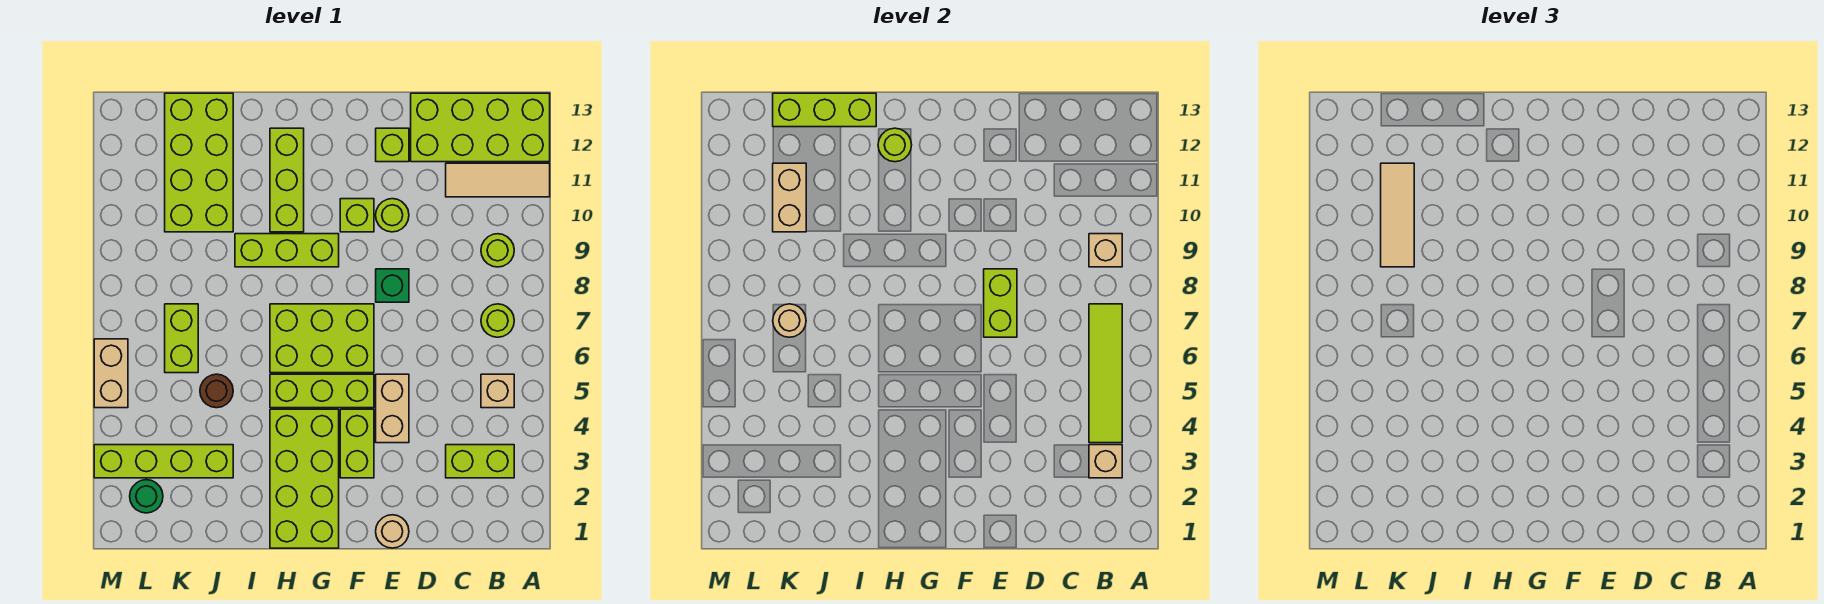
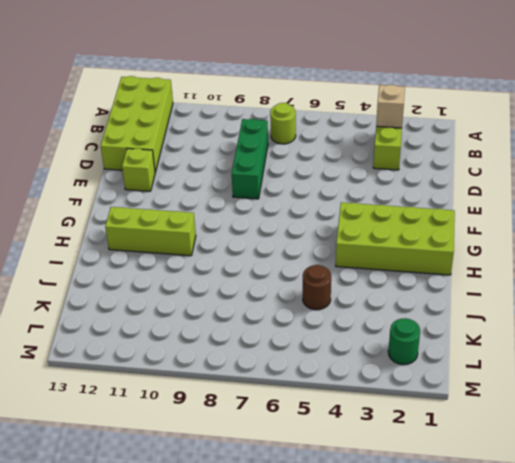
green 1x3 brick [232,119,268,199] -> green 1x1 brick [376,269,409,302]
none -> tan 1x3 tile [446,163,550,197]
none -> tan 1x1 brick [481,374,514,408]
none -> lime 1x1 round brick [481,234,514,267]
none -> tan 1x1 round brick [376,515,409,548]

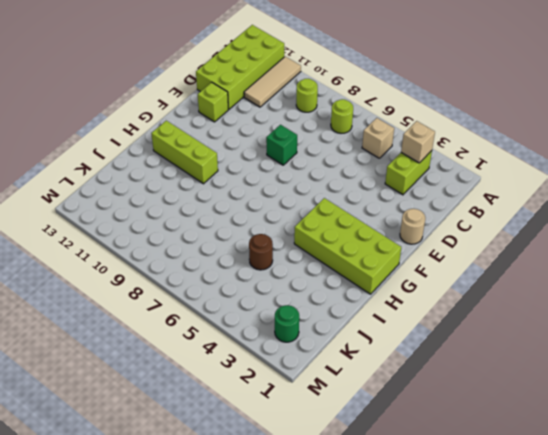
none -> tan 1x2 brick [376,374,409,443]
none -> lime 1x1 round brick [376,199,409,232]
none -> lime 1x2 brick [340,409,374,478]
none -> lime 1x3 brick [270,374,374,408]

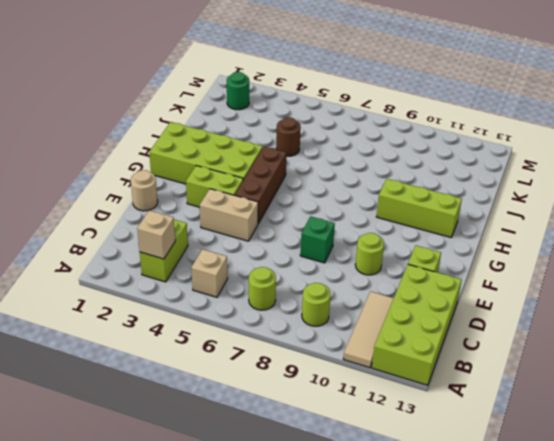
brown 1x3 brick [235,147,286,224] -> lime 1x3 brick [270,374,374,408]
none -> lime 2x3 brick [270,304,374,373]
none -> lime 1x1 brick [340,199,374,232]
none -> lime 1x3 brick [235,234,339,267]
none -> lime 1x4 brick [94,445,233,478]

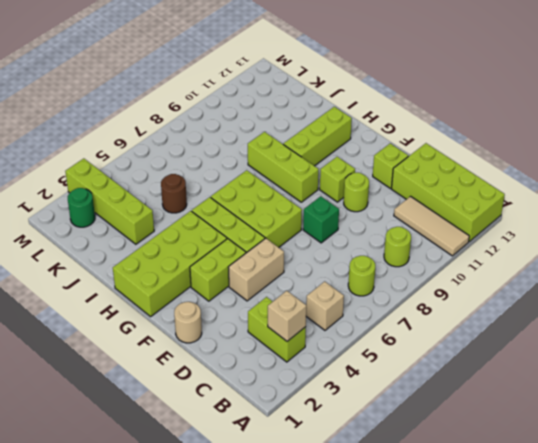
none -> lime 2x4 brick [165,93,233,232]
none -> lime 1x2 brick [165,304,198,373]
none -> tan 1x2 brick [94,339,128,408]
none -> lime 1x4 tile [1089,304,1122,443]

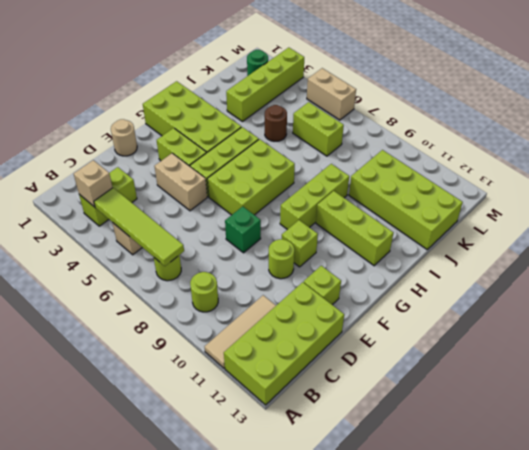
none -> tan 1x1 brick [1089,234,1122,267]
none -> lime 1x2 brick [984,269,1017,337]
none -> lime 1x1 round brick [878,128,912,162]
none -> lime 1x3 brick [773,93,876,127]

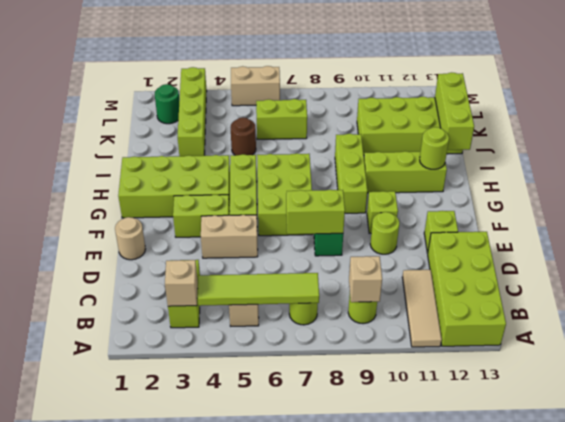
none -> tan 1x1 round brick [773,304,806,337]
none -> tan 1x2 brick [773,163,806,232]
none -> tan 1x3 tile [1381,163,1414,267]

